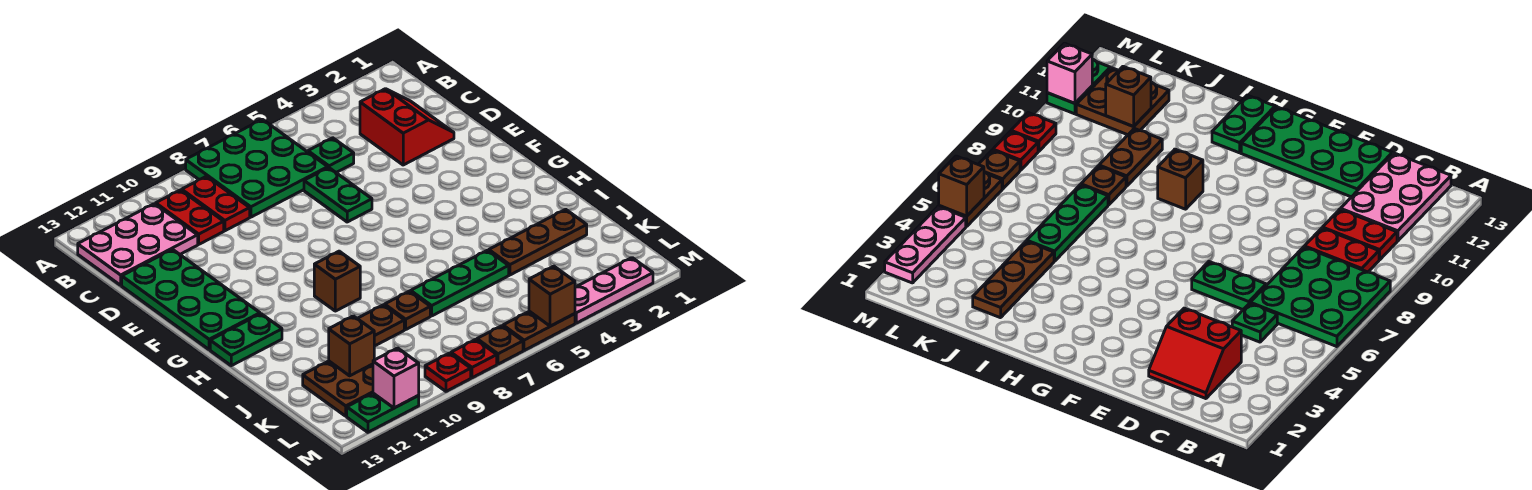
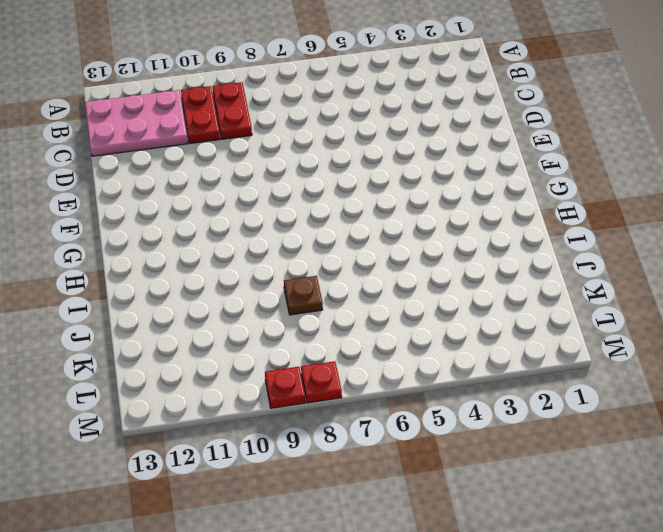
none -> green 3x3 plate [186,119,328,217]
none -> red 2x2 slope [360,89,454,165]
none -> green 1x1 plate [308,138,354,173]

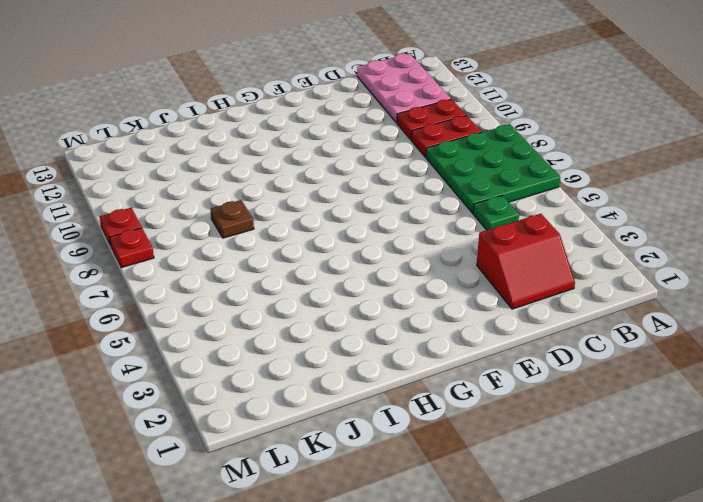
none -> green 1x2 plate [304,168,372,222]
none -> green 2x4 plate [122,249,260,350]
none -> brown 1x1 brick [314,251,360,311]

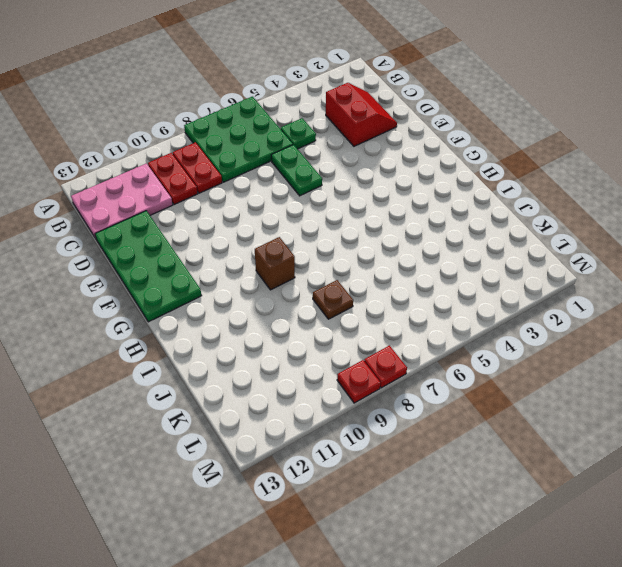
none -> green 1x2 plate [210,314,282,366]
none -> brown 1x3 plate [489,209,587,275]
none -> green 1x3 plate [411,250,509,316]

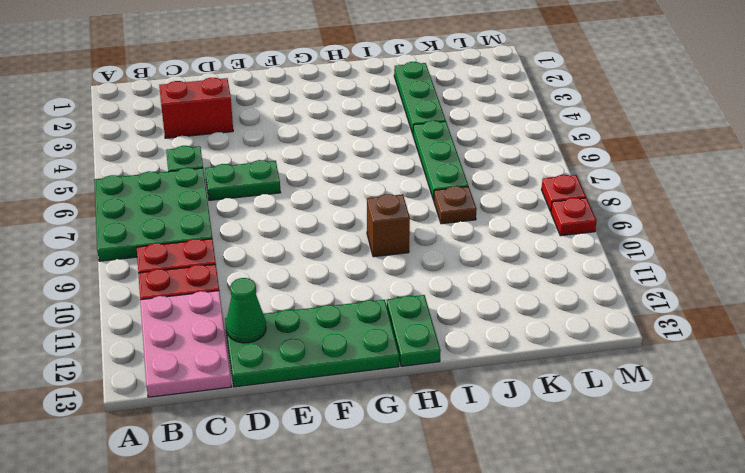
green 1x1 cone [226,278,266,343] -> none
green 1x3 plate [394,62,446,134] -> brown 1x3 plate [489,209,587,275]
none -> brown 1x2 plate [357,305,404,346]
none -> brown 2x2 plate [303,361,373,416]
none -> pink 1x3 plate [575,258,653,323]

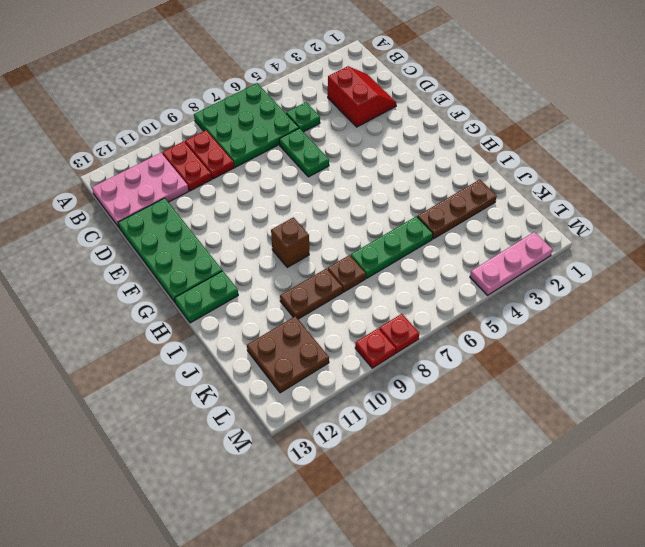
none -> brown 1x2 plate [503,311,575,351]
none -> brown 1x1 plate [477,326,523,364]
none -> green 1x2 plate [347,393,419,432]

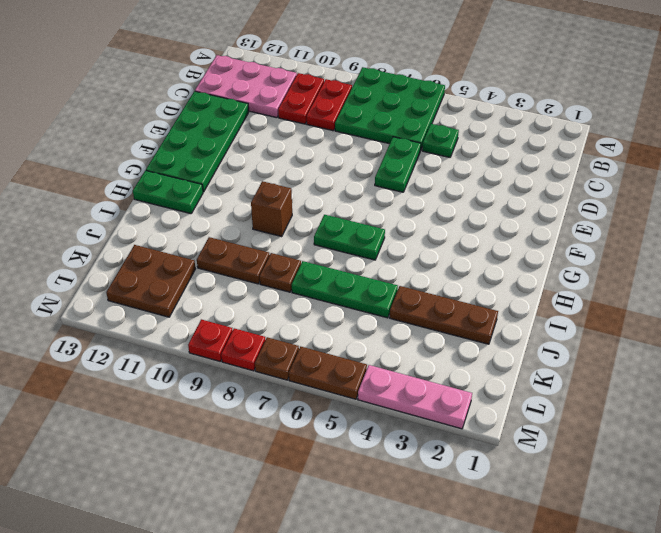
green 1x2 plate [314,215,385,260] -> green 1x2 plate moved to [347,393,419,432]
none -> red 2x2 slope [360,89,454,165]
none -> brown 1x1 brick [329,316,374,376]
none -> brown 1x1 brick [529,266,575,326]

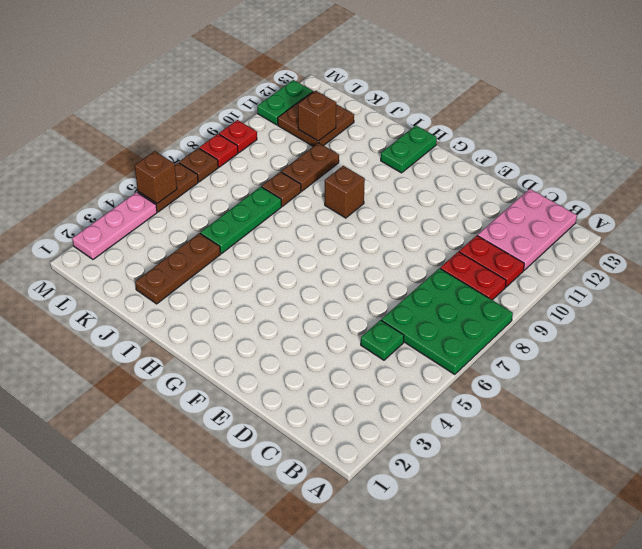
none -> red 2x2 slope [360,89,454,165]
none -> green 1x2 plate [304,168,372,222]
none -> green 2x4 plate [122,249,260,350]

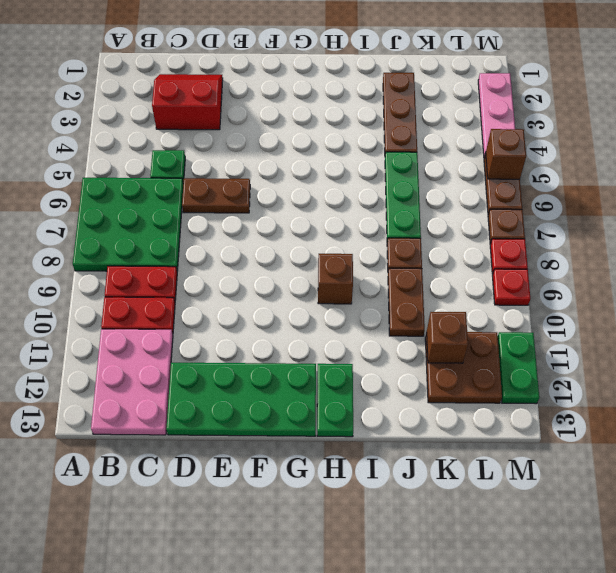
brown 1x2 plate [182,178,250,213] -> green 1x2 plate [304,168,372,222]
none -> pink 1x1 brick [373,348,419,408]

